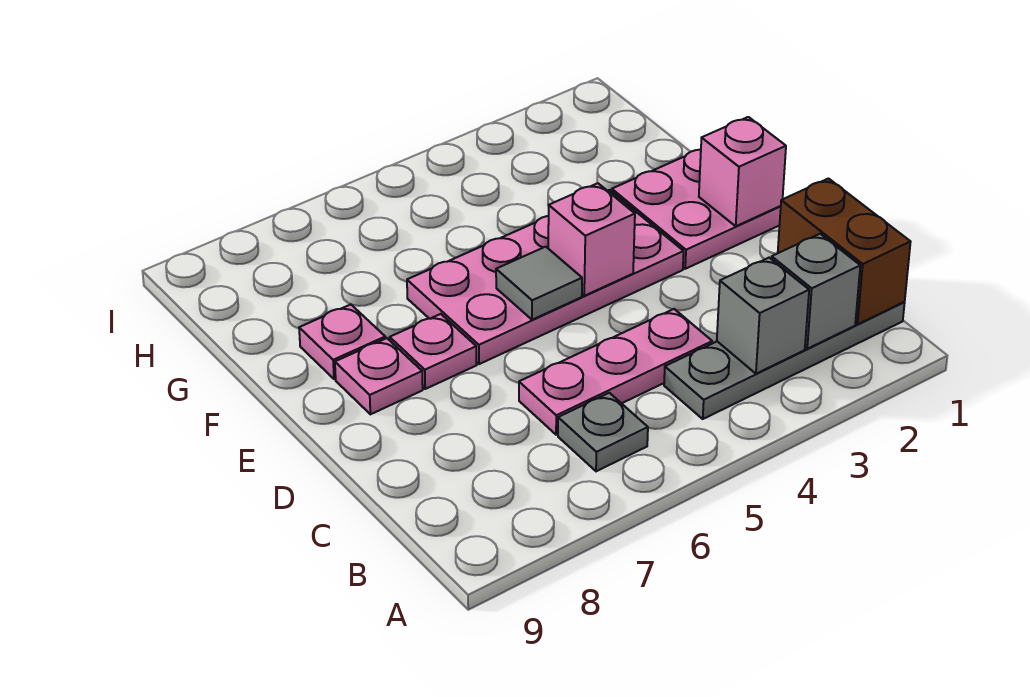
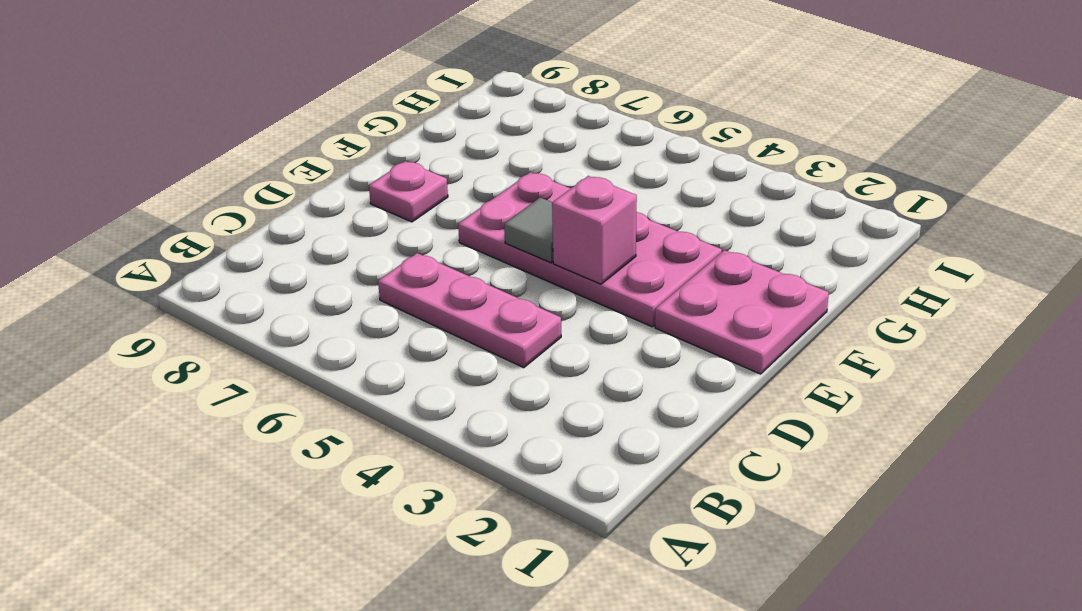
none -> grey 1x4 plate [664,302,905,419]
none -> grey 1x1 plate [558,393,648,471]
none -> pink 1x1 plate [390,314,476,389]

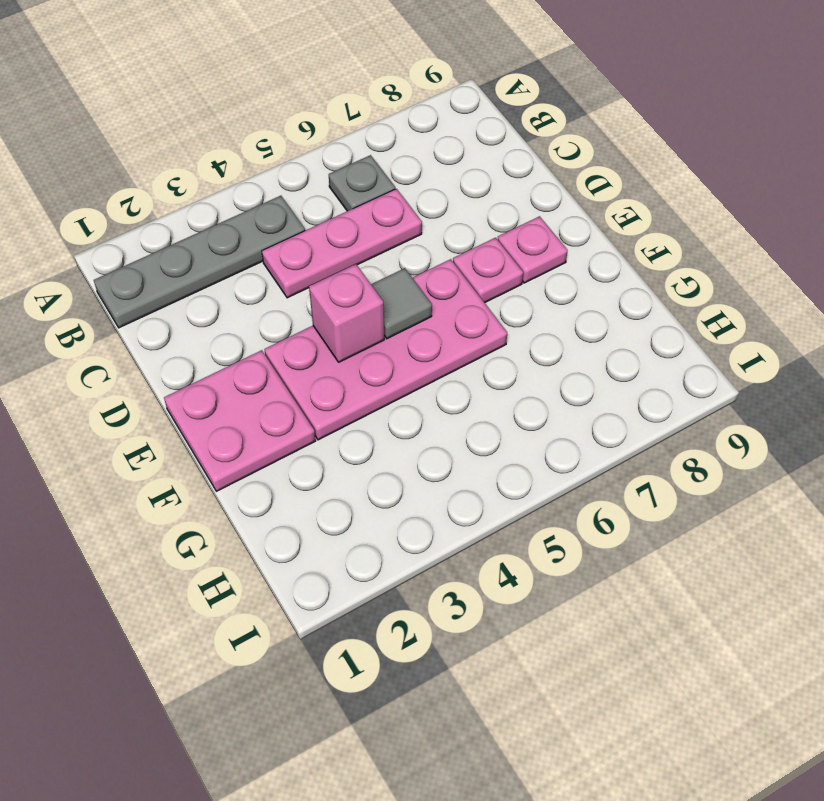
none -> pink 1x1 plate [299,305,385,379]
none -> brown 1x2 brick [778,179,911,324]
none -> grey 1x1 brick [772,234,860,349]

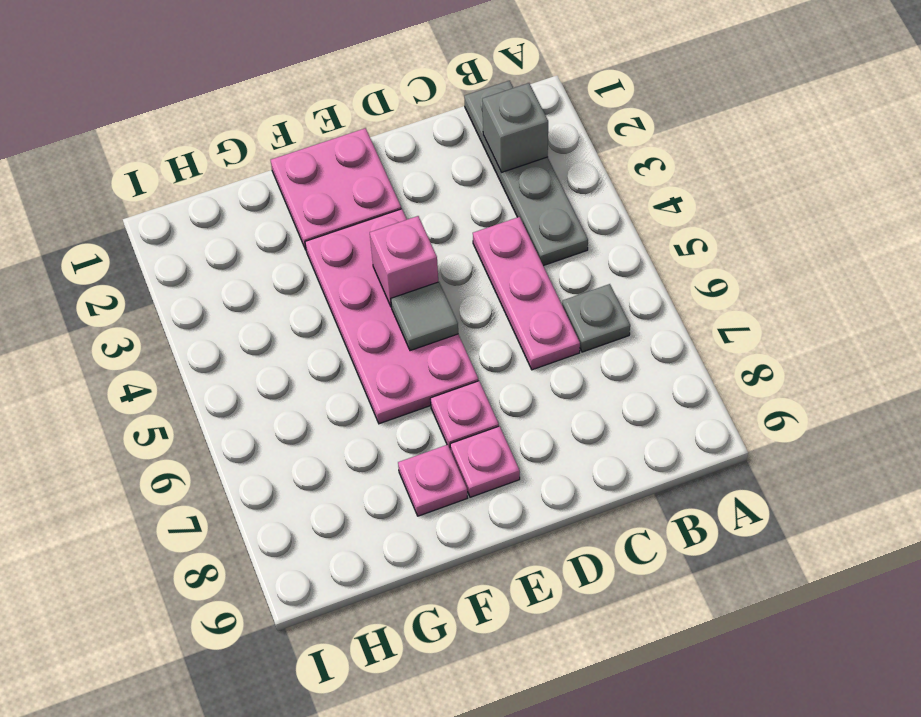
none -> brown 1x2 brick [778,179,911,324]
none -> grey 1x1 brick [717,258,809,374]
none -> pink 1x1 brick [699,117,786,226]

